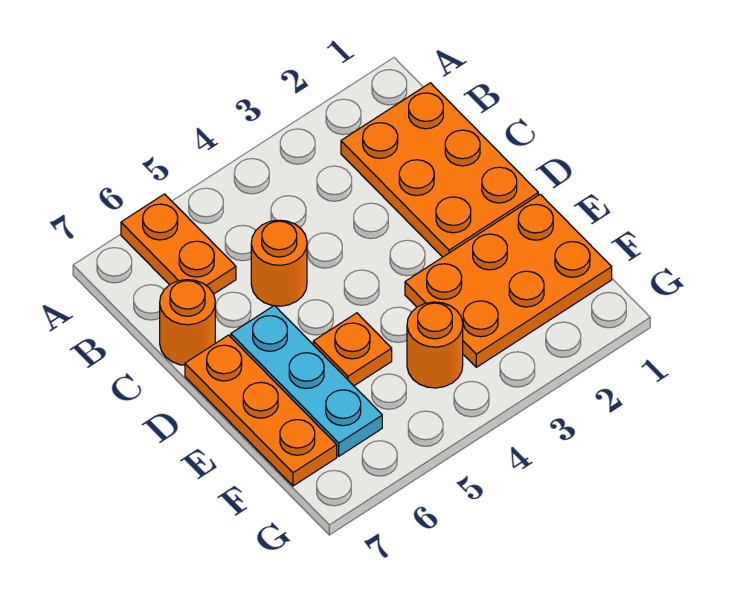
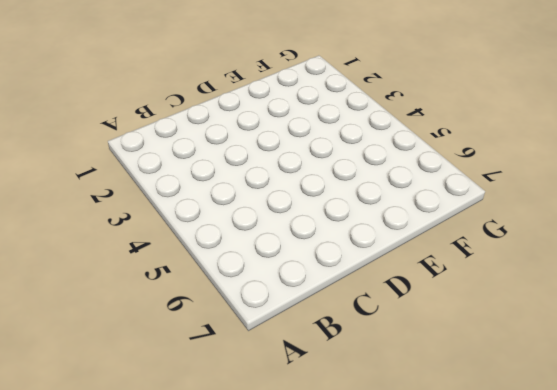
none -> orange 1x2 plate [121,194,236,294]
none -> orange 2x3 plate [341,83,538,257]

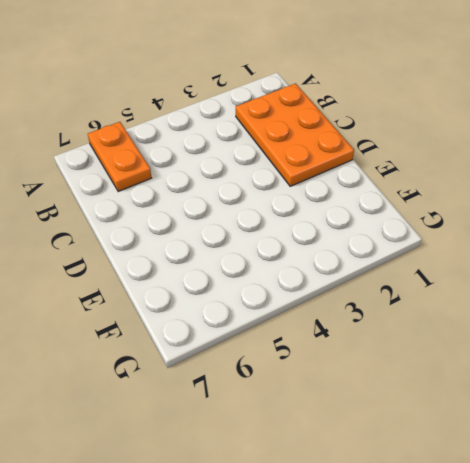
none -> orange 1x1 round brick [251,220,307,306]
none -> orange 1x1 round brick [160,280,215,365]

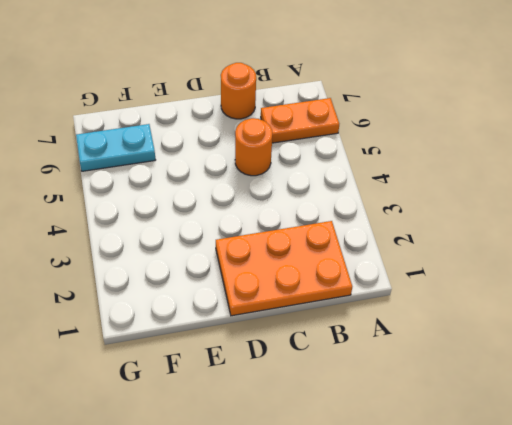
cyan 1x2 plate [76,124,155,171] -> cyan 1x3 plate [231,305,382,456]
none -> orange 1x3 plate [185,335,337,486]
none -> orange 2x3 plate [405,194,612,367]

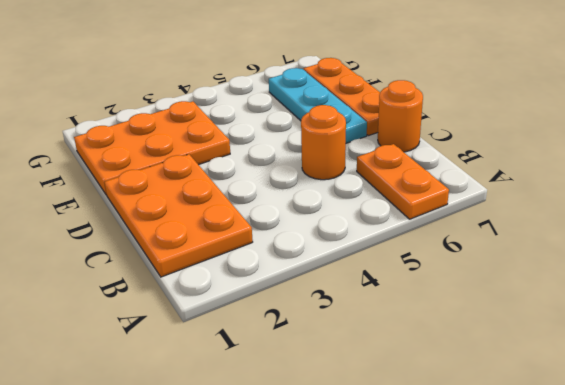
none -> orange 1x1 plate [313,313,392,386]
none -> orange 1x1 round brick [407,302,463,388]

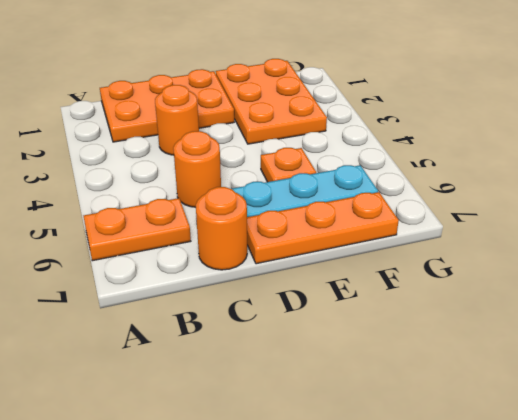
orange 1x1 round brick [155,85,199,155] -> orange 1x1 round brick moved to [407,302,463,388]

